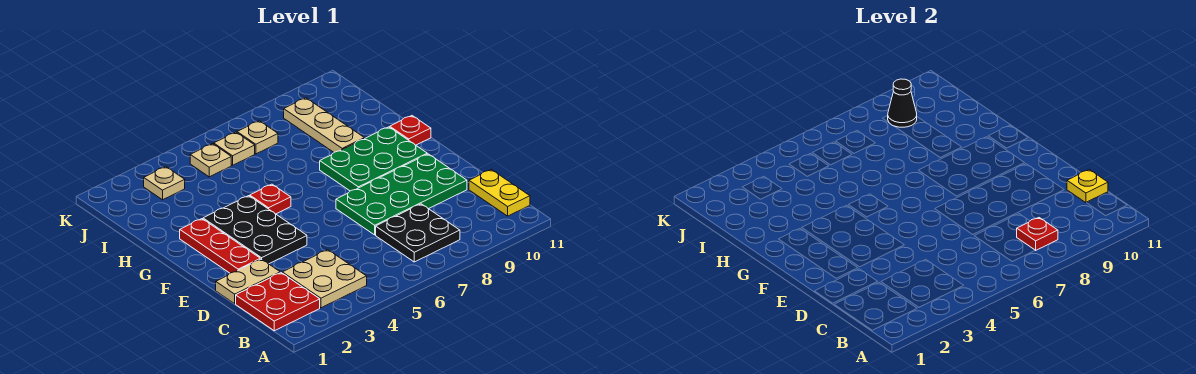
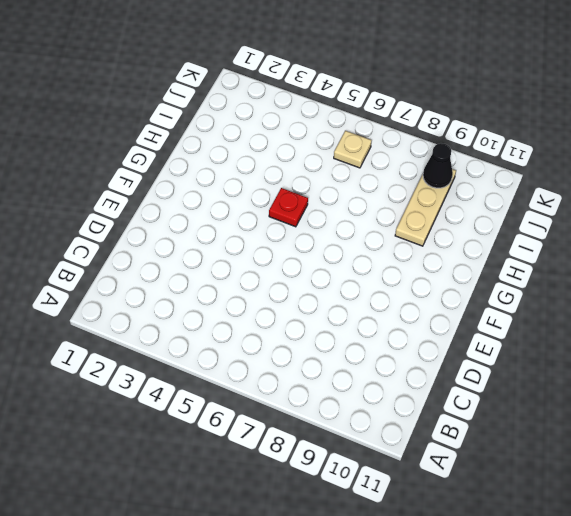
none -> red 2x2 plate [236,273,320,331]
none -> tan 2x2 plate [282,250,367,308]
none -> black 2x2 plate [376,204,460,262]

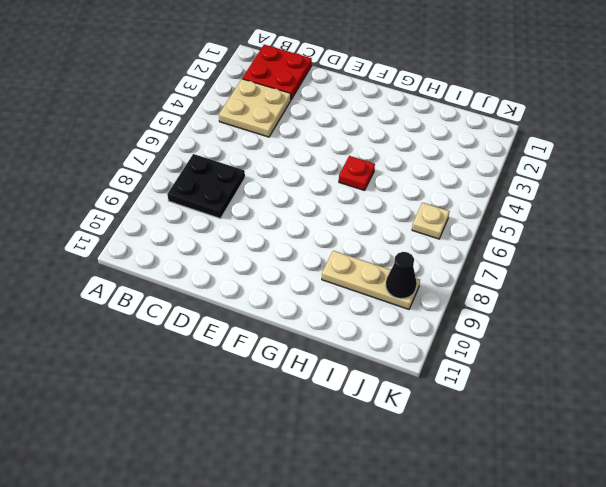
none -> yellow 1x2 plate [469,170,530,216]
none -> tan 1x2 plate [216,259,280,304]
none -> green 2x4 plate [336,154,467,235]

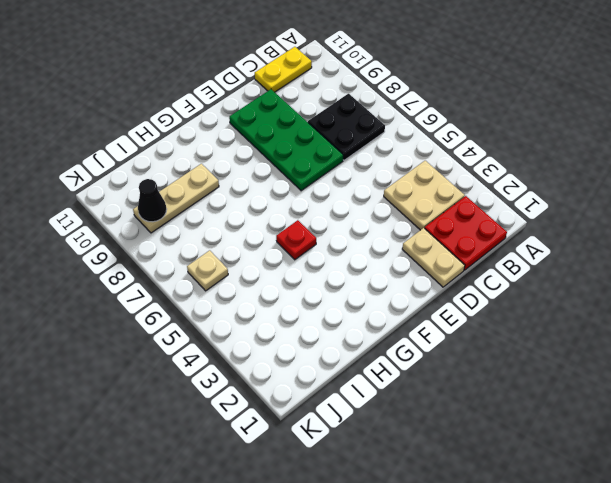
none -> red 1x3 plate [180,219,260,273]
none -> black 2x3 plate [203,196,307,264]
none -> green 2x3 plate [320,127,427,191]

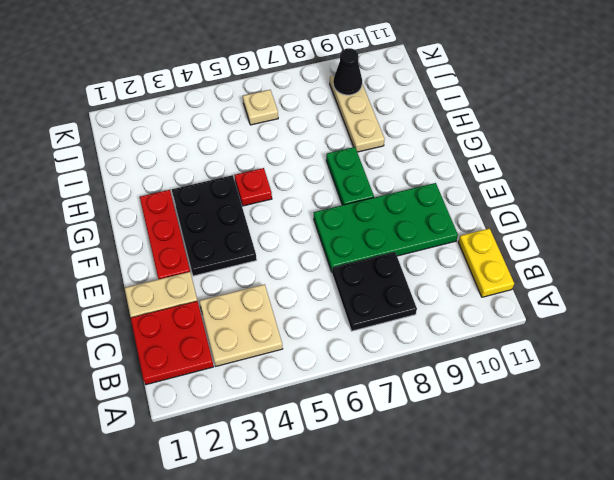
green 1x2 plate [326,147,374,205] -> green 2x3 plate [320,127,427,191]
none -> red 1x1 plate [390,116,431,145]
none -> tan 1x1 plate [144,167,185,200]
none -> tan 1x1 plate [190,144,231,177]

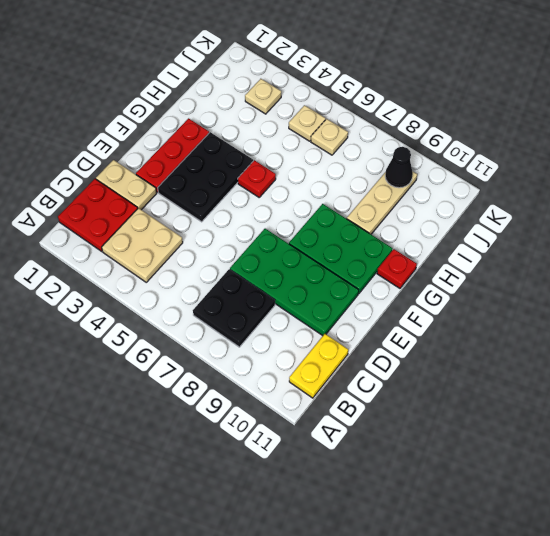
none -> tan 1x1 plate [237,121,278,154]
none -> red 1x1 plate [1017,218,1058,250]
none -> yellow 1x1 plate [1067,170,1108,203]

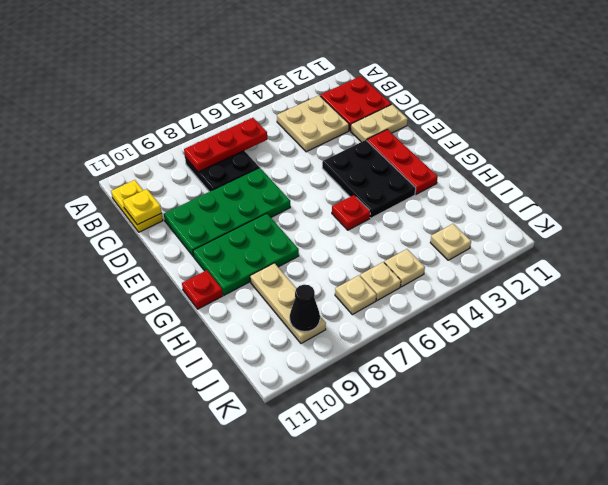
red 1x3 plate [184,118,267,172] -> red 1x1 plate [1017,218,1058,250]

